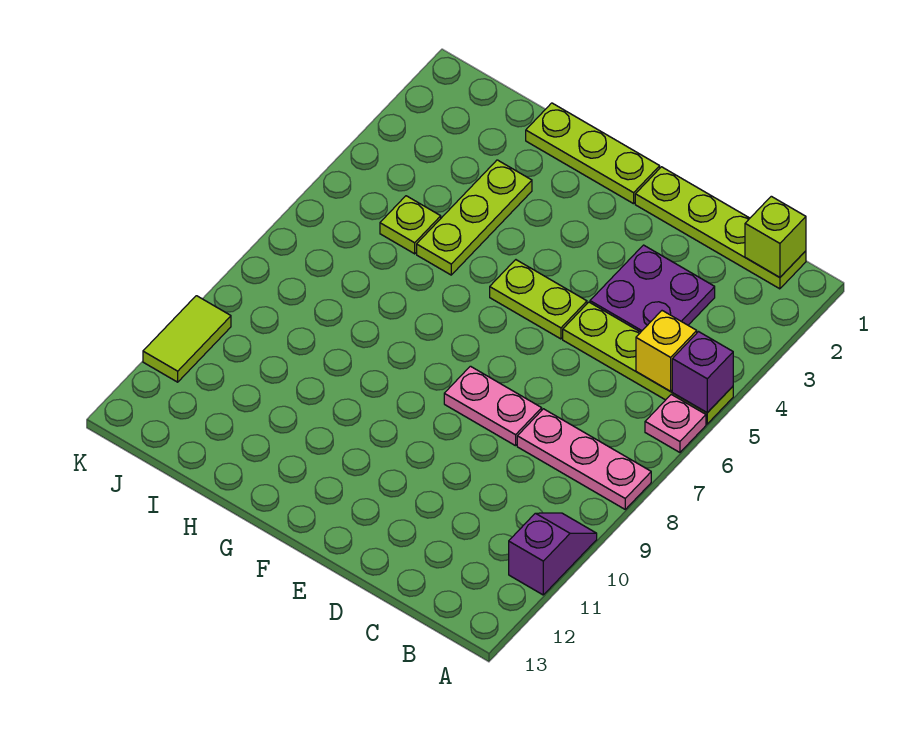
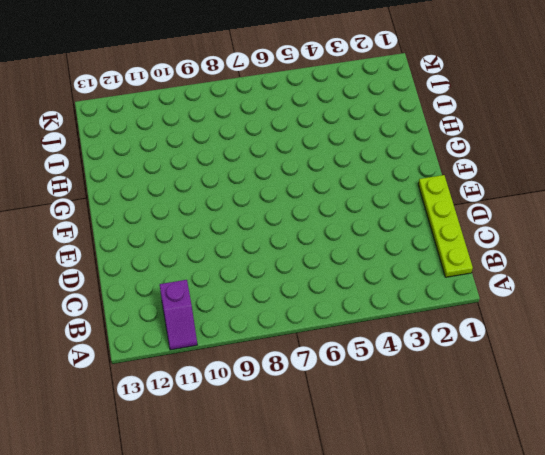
purple 1x2 slope [160,280,197,350] -> purple 1x2 slope turned to [509,513,597,595]
none -> lime 1x4 plate [563,302,733,424]
none -> pink 1x1 plate [645,394,706,452]
none -> pink 1x3 plate [517,409,651,509]

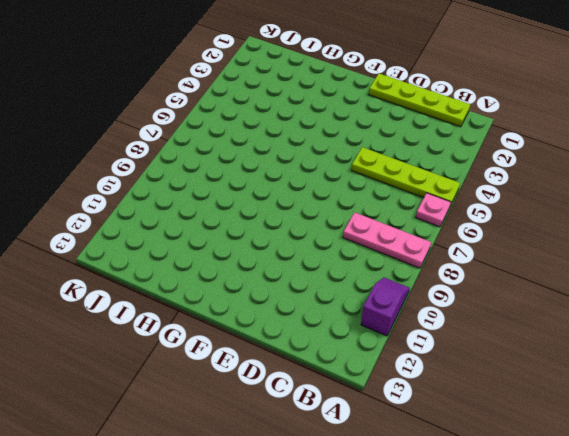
none -> purple 2x2 plate [590,245,715,332]
none -> pink 1x2 plate [444,366,542,446]
none -> lime 1x2 plate [490,260,587,339]

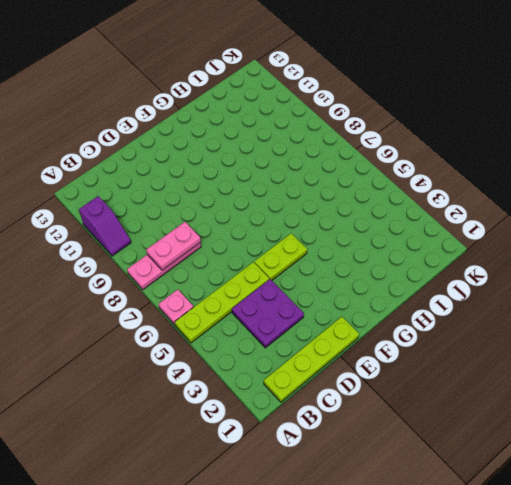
pink 1x2 plate [146,222,201,270] -> pink 1x2 plate moved to [444,366,542,446]
none -> lime 1x3 plate [526,103,660,204]
none -> lime 1x3 plate [417,160,532,275]
none -> lime 1x1 plate [380,196,441,254]

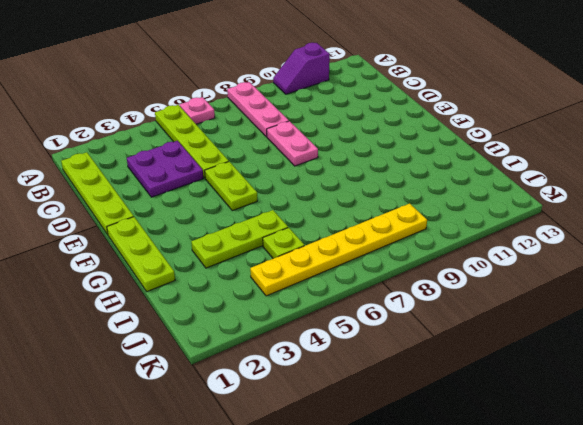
yellow 1x6 plate [250,203,427,296] -> none
none -> lime 1x2 tile [143,296,231,382]
none -> purple 1x1 brick [672,332,733,413]
none -> lime 1x1 brick [745,196,806,277]

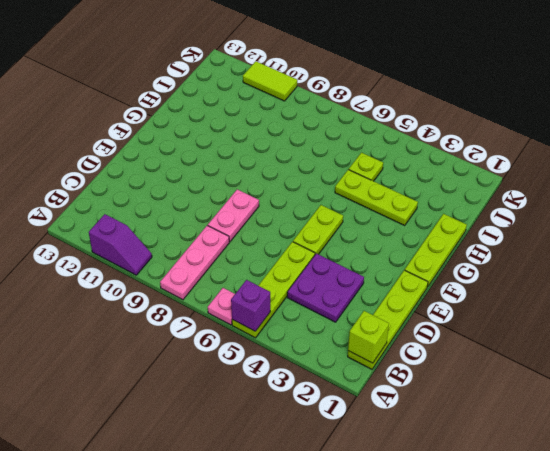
none -> yellow 1x1 brick [636,311,697,391]

